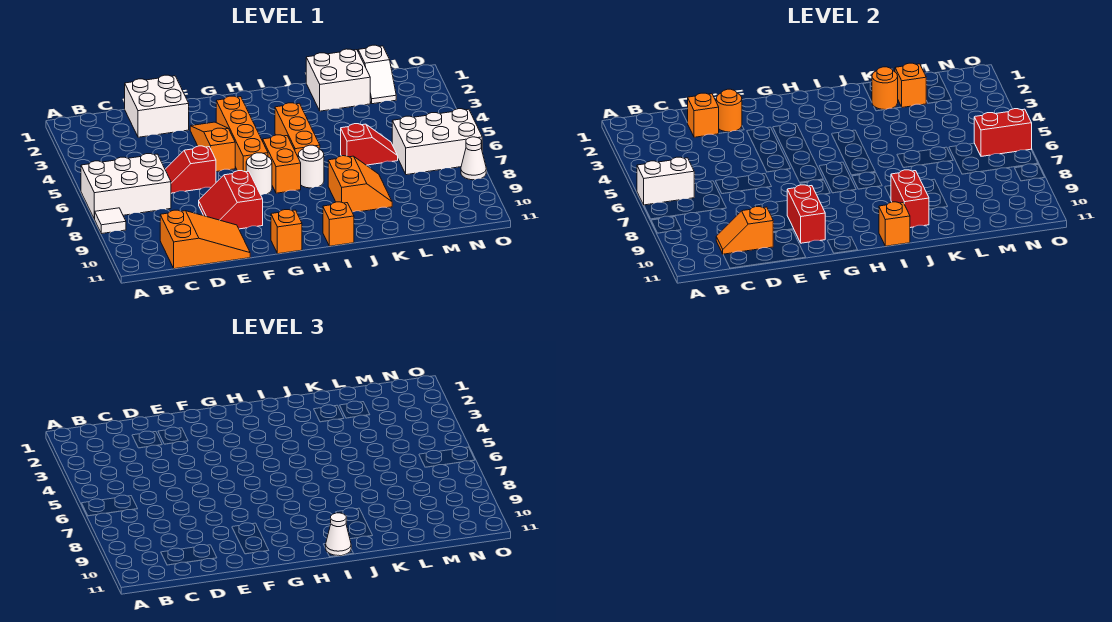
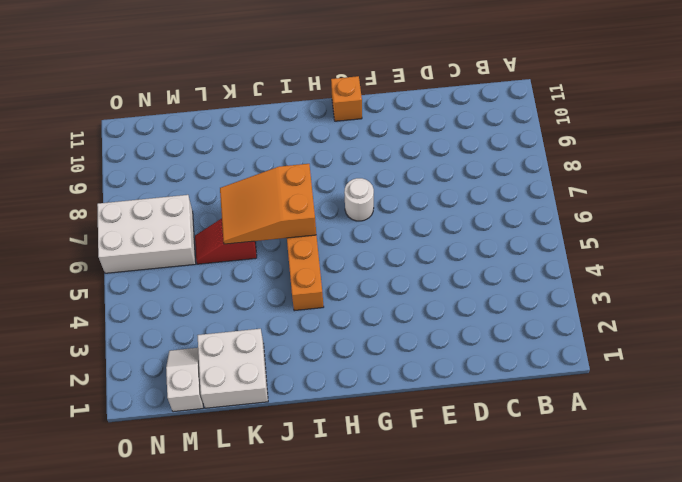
orange 2x3 slope [220,164,316,244] -> orange 2x3 slope moved to [160,210,250,269]
none -> white 2x3 brick [81,154,171,219]
none -> white 1x1 tile [95,208,126,234]
none -> white 2x2 brick [125,75,189,137]
none -> red 1x2 slope [165,146,216,193]

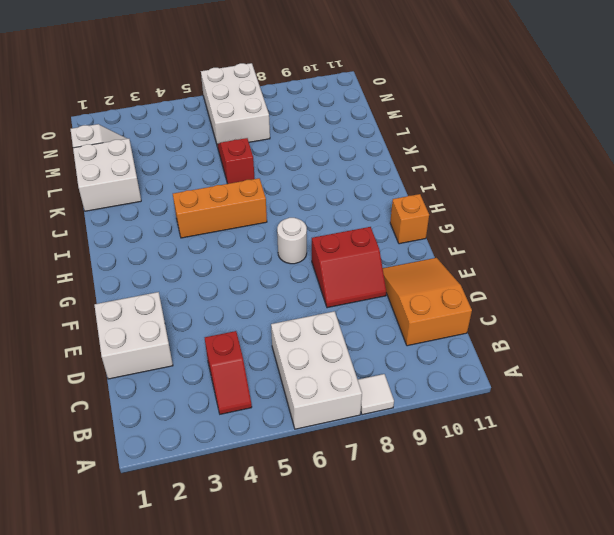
red 1x2 slope [205,331,252,414] -> red 1x2 slope moved to [165,146,216,193]
none -> orange 1x3 slope [190,122,235,172]
none -> orange 1x4 brick [216,96,268,172]
none -> orange 1x2 brick [263,135,301,193]
none -> white 1x1 round brick [298,145,324,188]

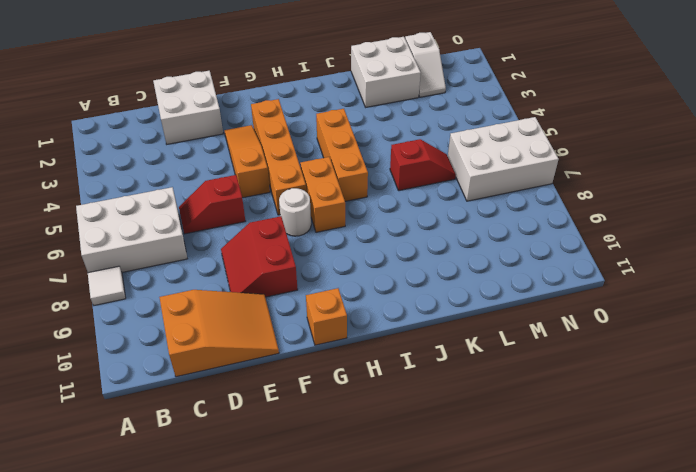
none -> white 1x1 round brick [298,145,324,188]
none -> orange 1x1 brick [323,202,354,246]
none -> orange 2x2 slope [328,156,392,212]
none -> white 1x1 cone [461,137,486,180]

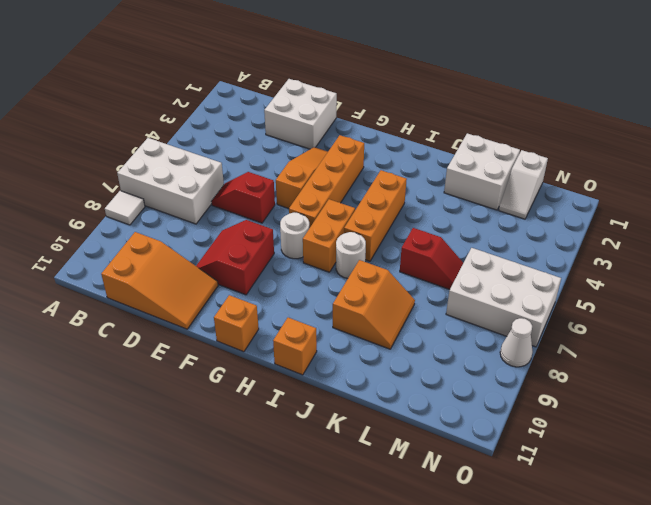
none -> white 1x2 brick [637,157,694,205]
none -> orange 1x2 slope [716,207,773,254]
none -> orange 1x1 brick [687,93,719,137]
none -> orange 1x1 round brick [716,89,742,132]

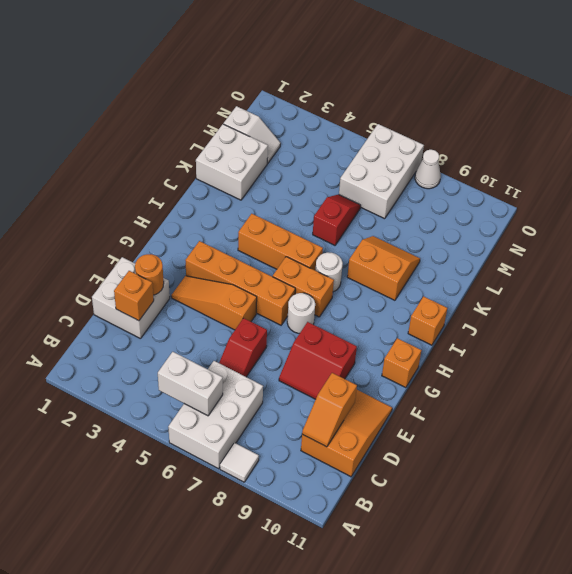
white 1x2 brick [158,352,223,416] -> white 1x2 brick turned to [637,157,694,205]
none -> red 1x2 brick [787,185,825,243]
none -> orange 1x1 brick [879,202,910,246]
none -> red 1x2 brick [891,170,929,228]
none -> orange 1x1 round brick [872,67,898,110]

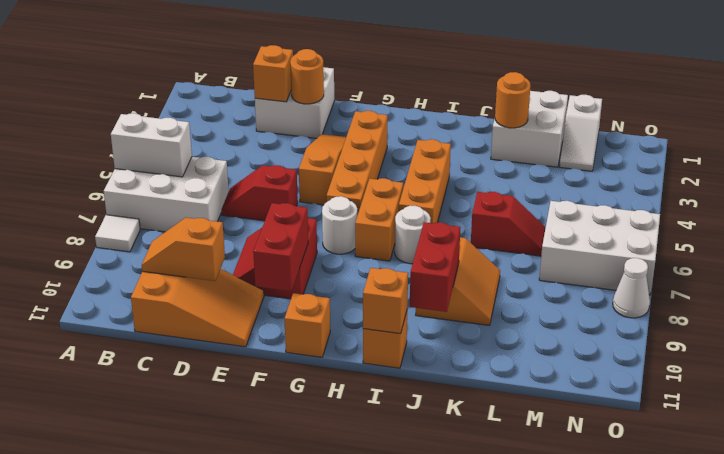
none -> orange 1x1 brick [895,63,926,107]
none -> red 1x2 brick [974,109,1032,156]
none -> white 1x1 cone [326,513,351,556]

